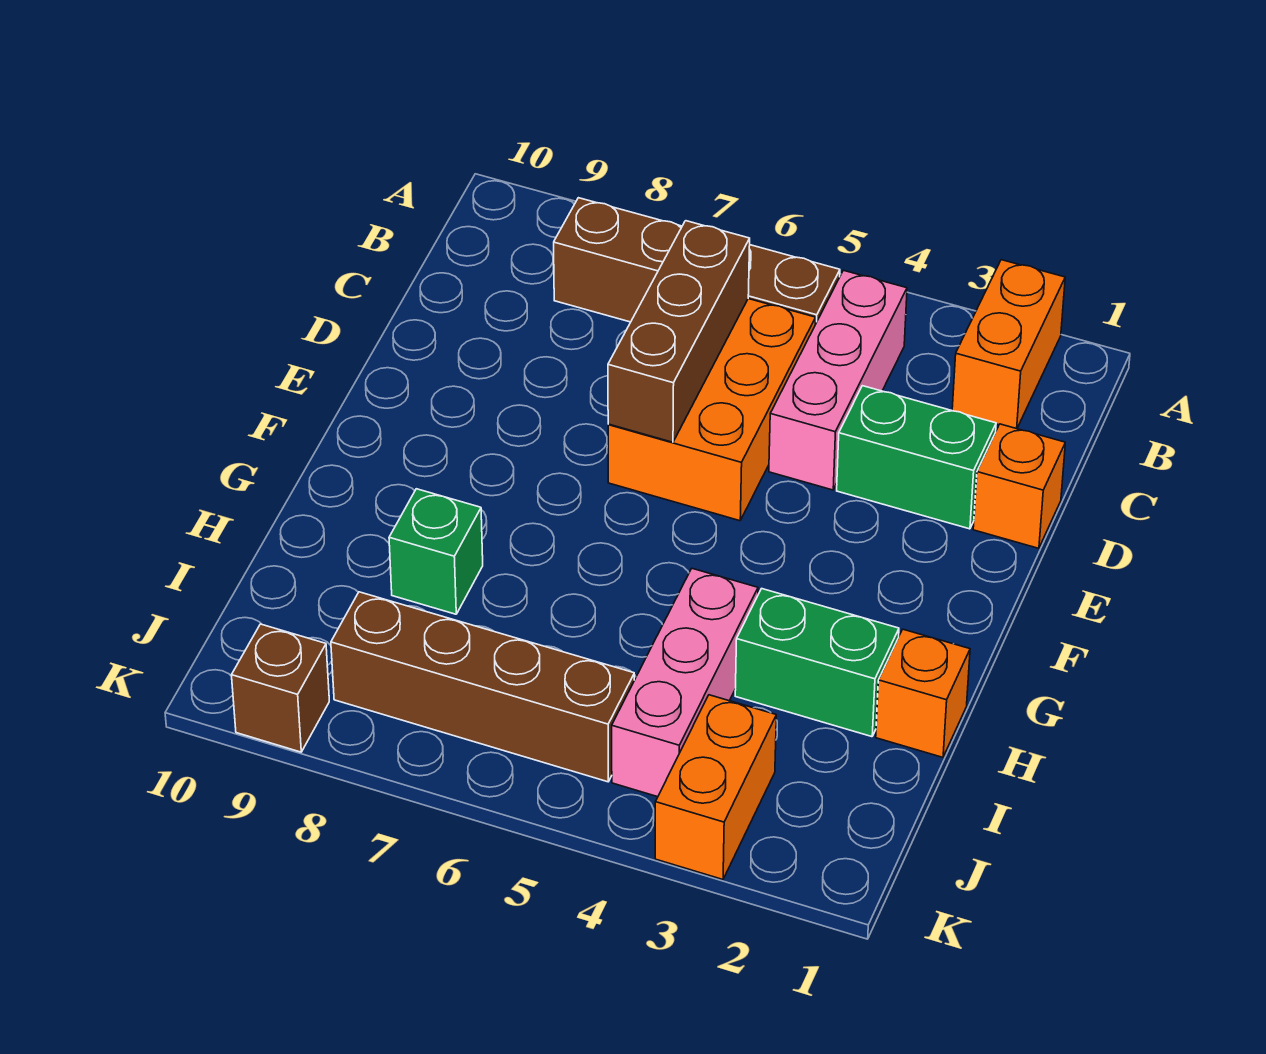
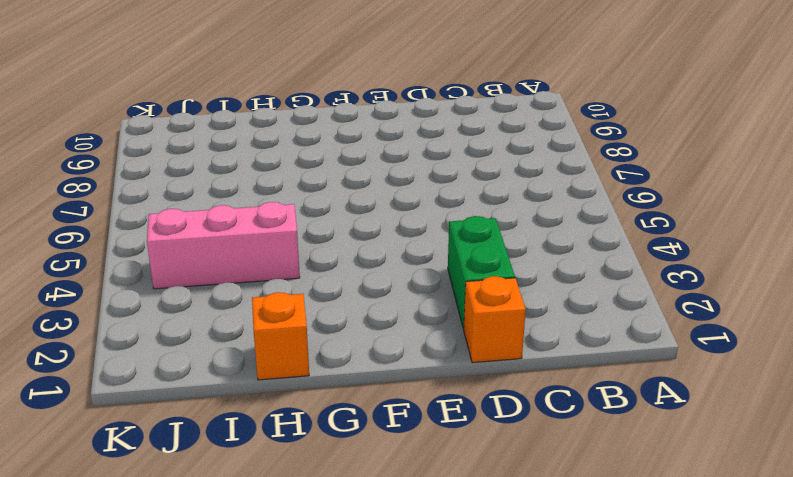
none -> orange 1x2 brick [952,260,1065,429]
none -> pink 1x3 brick [769,270,907,490]
none -> brown 1x4 brick [554,198,840,324]

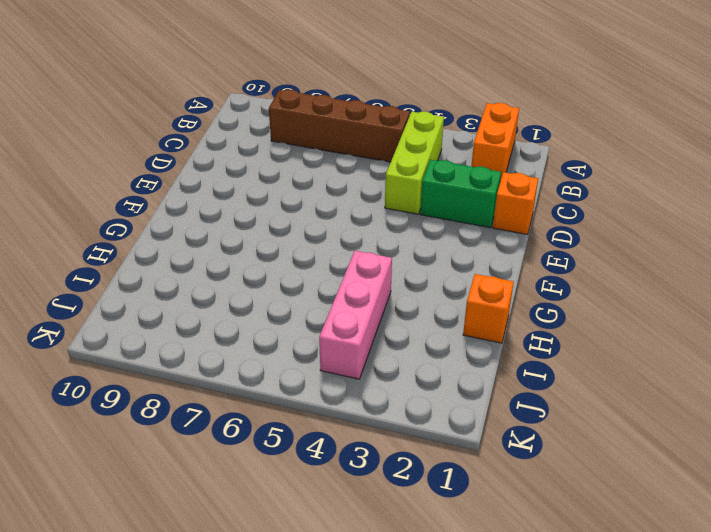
lime 1x3 brick [385,112,444,214] -> pink 1x3 brick [769,270,907,490]
none -> orange 2x3 brick [608,299,816,521]
none -> green 1x2 brick [735,589,899,737]
none -> green 1x1 brick [389,489,483,614]

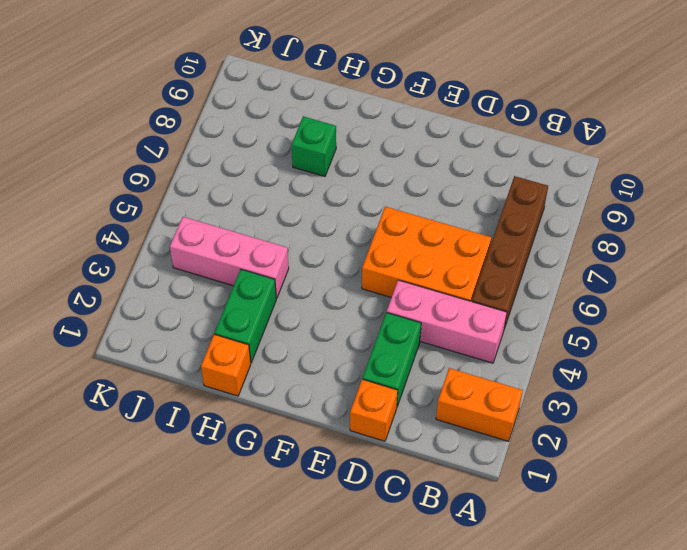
none -> orange 1x2 brick [655,695,776,879]
none -> brown 1x4 brick [331,592,634,782]
none -> brown 1x1 brick [232,624,329,752]

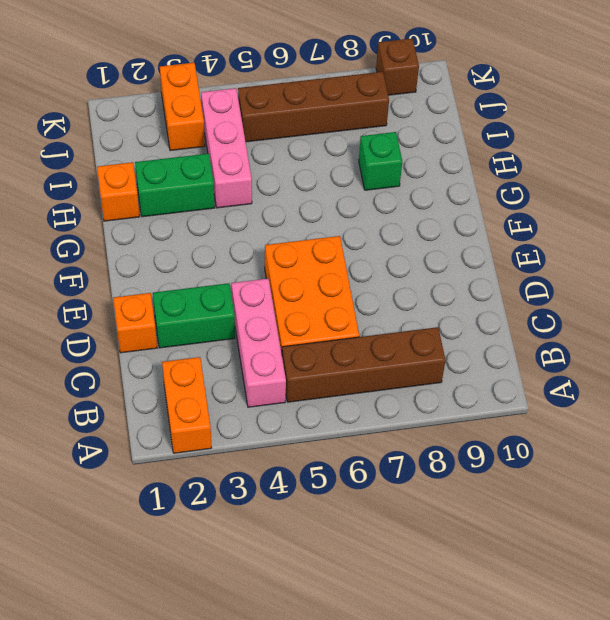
none -> brown 1x3 brick [608,221,750,442]

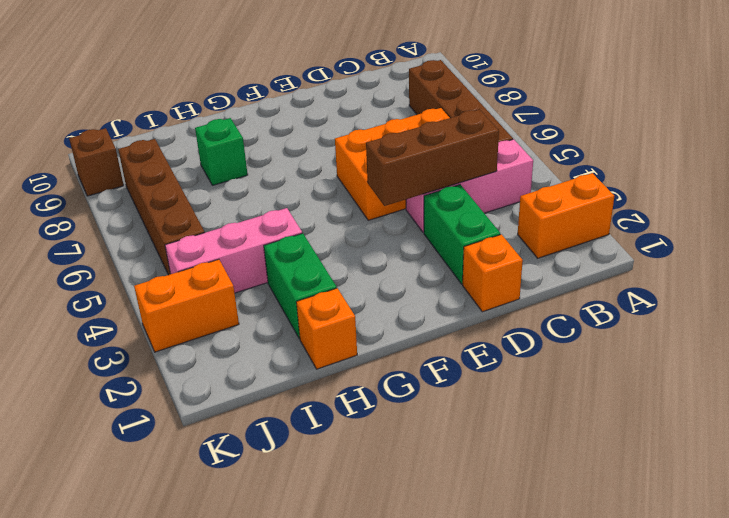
brown 1x3 brick [366,110,499,206] -> brown 1x3 brick moved to [608,221,750,442]

